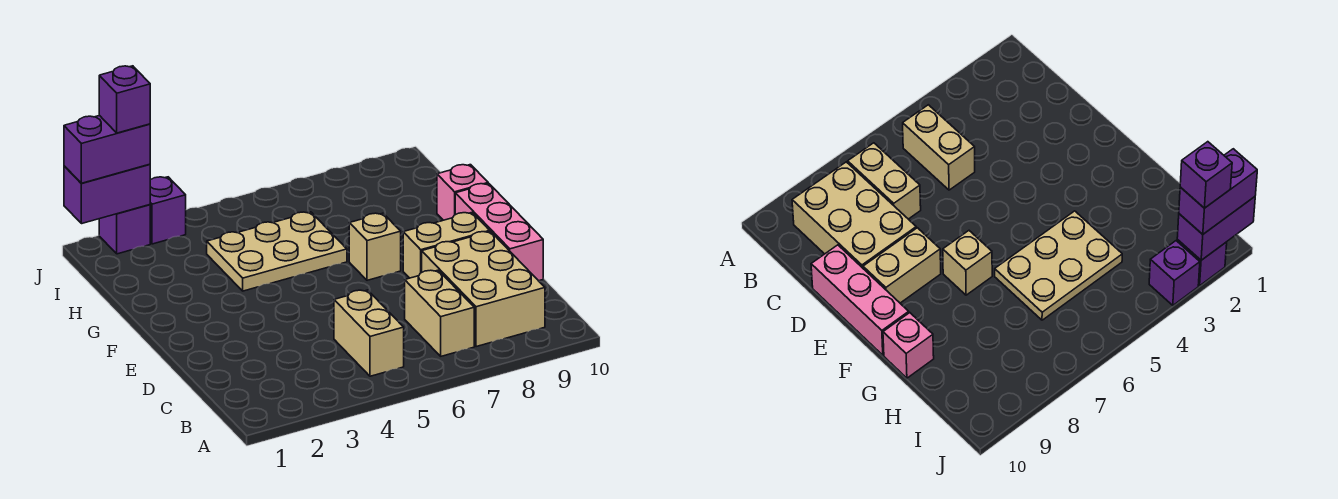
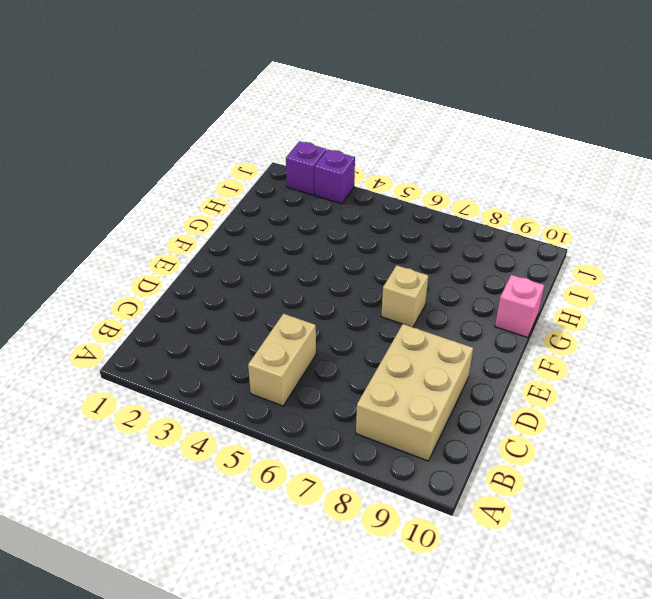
none -> tan 1x2 brick [405,270,474,356]
none -> pink 1x3 brick [455,183,543,281]
none -> tan 1x2 brick [403,213,490,278]

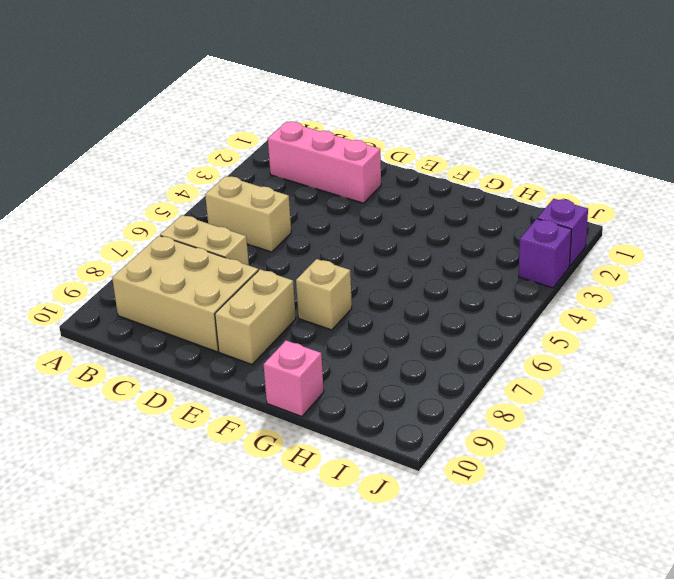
pink 1x3 brick [268,122,381,203] -> pink 1x3 brick moved to [455,183,543,281]
none -> tan 2x3 plate [207,212,347,291]
none -> purple 1x2 brick [64,164,150,224]
none -> purple 1x2 brick [64,115,150,183]

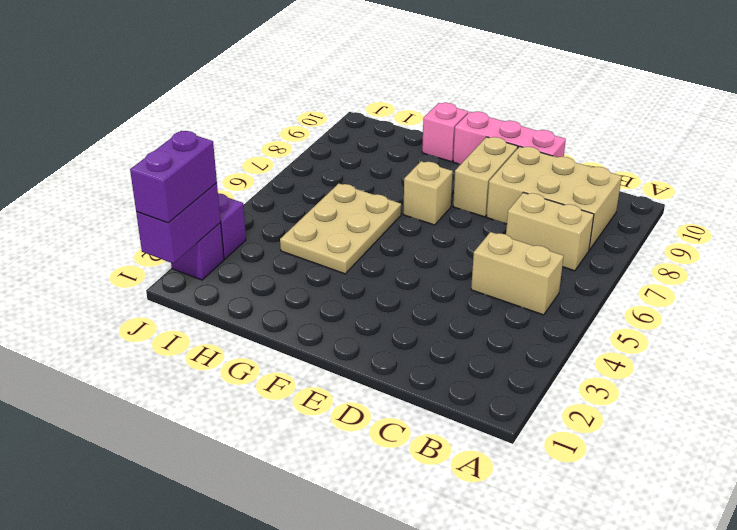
none -> purple 1x1 brick [99,66,150,133]

